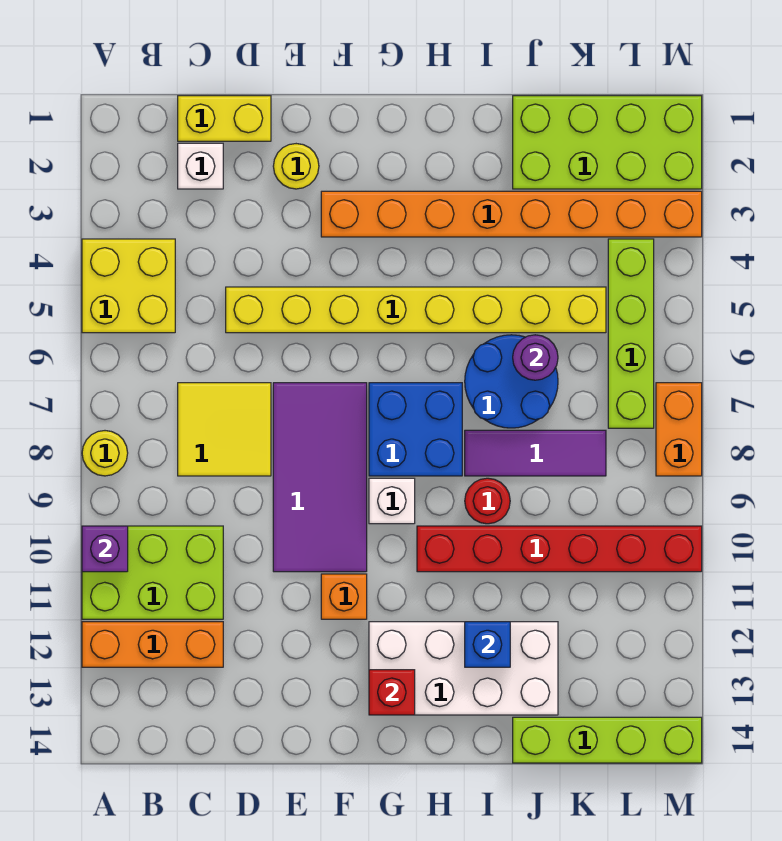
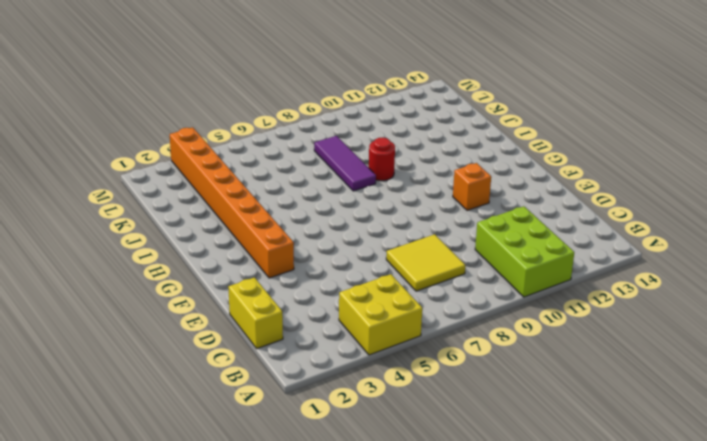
none -> yellow 1x1 round brick [82,431,128,476]
none -> orange 1x3 brick [82,622,223,667]
none -> white 1x1 brick [178,143,223,189]

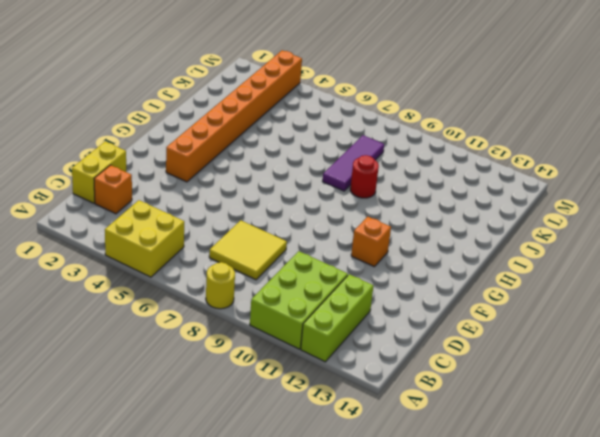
lime 1x3 brick [301,274,373,362] -> orange 1x3 brick [82,622,223,667]
orange 1x1 brick [94,165,132,214] -> white 1x1 brick [178,143,223,189]
none -> yellow 1x8 brick [226,287,606,333]
none -> yellow 1x1 round brick [273,144,319,189]
none -> purple 2x4 tile [273,383,367,572]

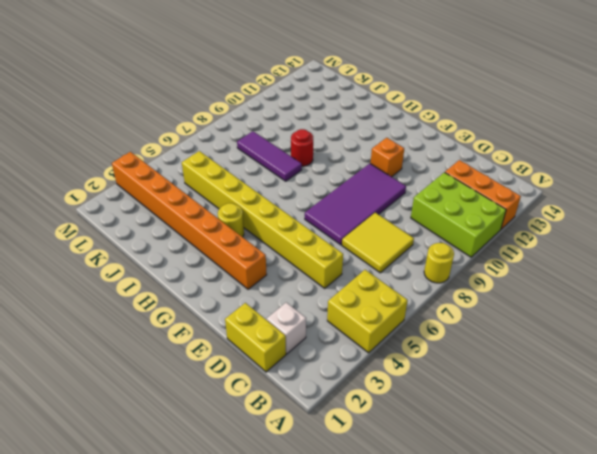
yellow 1x1 round brick [218,203,244,237] -> yellow 1x1 round brick moved to [273,144,319,189]
none -> blue 2x2 brick [369,383,462,476]
none -> white 1x1 brick [369,478,415,524]
none -> white 2x4 brick [369,622,558,715]

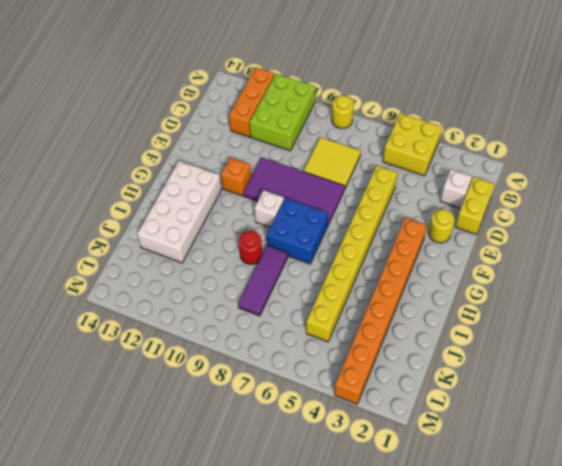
none -> red 1x6 brick [417,526,702,572]
none -> blue 2x2 round brick [465,335,558,428]
none -> lime 2x4 brick [513,96,702,189]

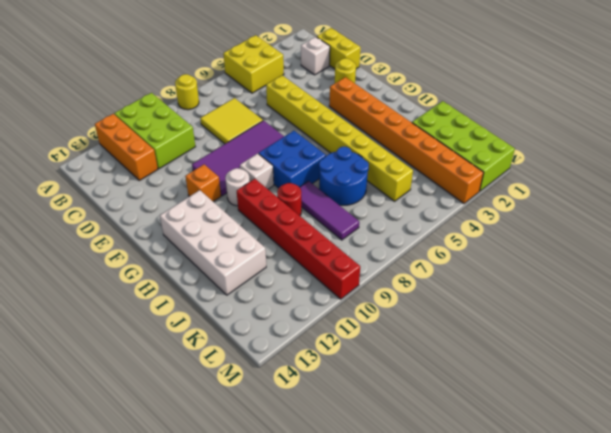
white 1x1 round brick [225,168,250,206] -> none
none -> lime 1x4 brick [513,717,702,763]
none -> lime 1x4 brick [608,239,654,428]
none -> orange 1x2 brick [656,383,702,476]

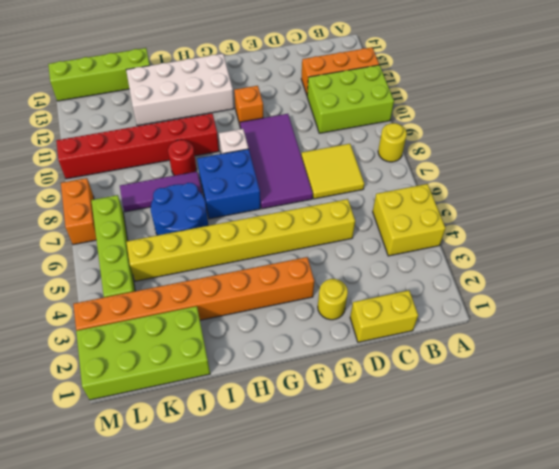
none -> white 1x1 brick [178,143,223,189]
none -> purple 1x1 brick [82,526,128,572]
none -> red 1x1 brick [369,670,415,715]

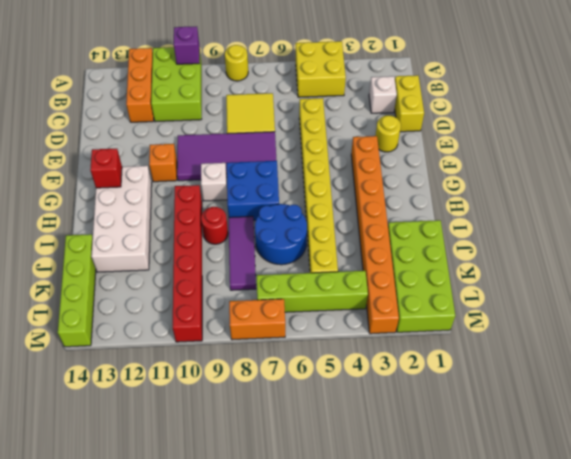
none -> blue 1x1 brick [465,622,510,667]
none -> purple 1x1 round brick [513,335,558,380]

